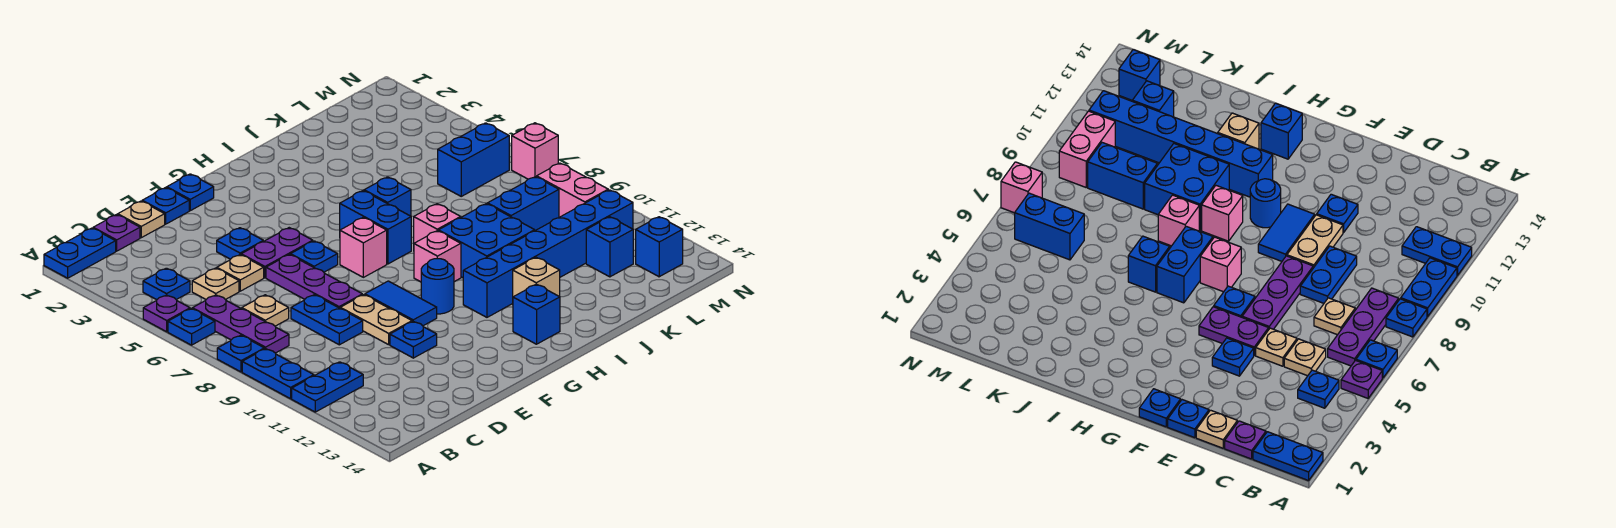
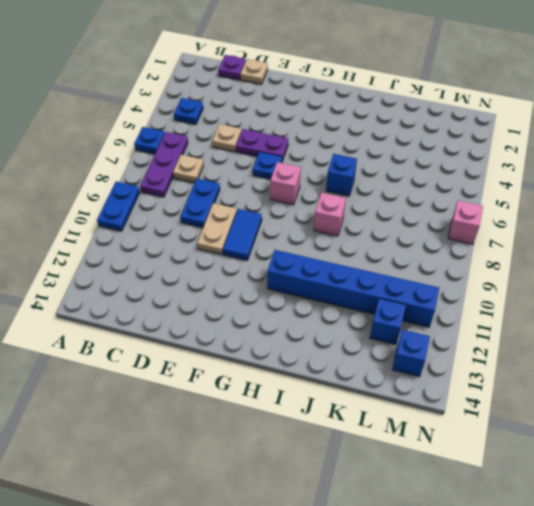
none -> blue 1x2 plate [44,228,116,278]
none -> purple 1x1 plate [143,295,190,332]
none -> blue 1x1 plate [217,335,264,372]
none -> blue 1x2 plate [292,362,363,412]

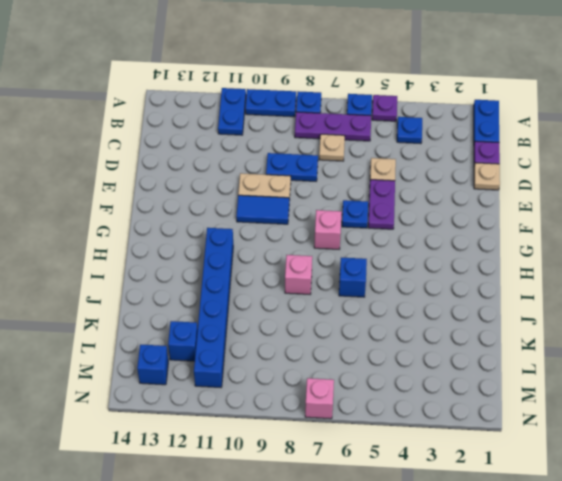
none -> tan 1x1 plate [192,268,239,300]
none -> blue 1x1 plate [142,188,189,224]
none -> blue 1x1 plate [217,228,263,259]
none -> purple 1x3 plate [266,254,362,308]

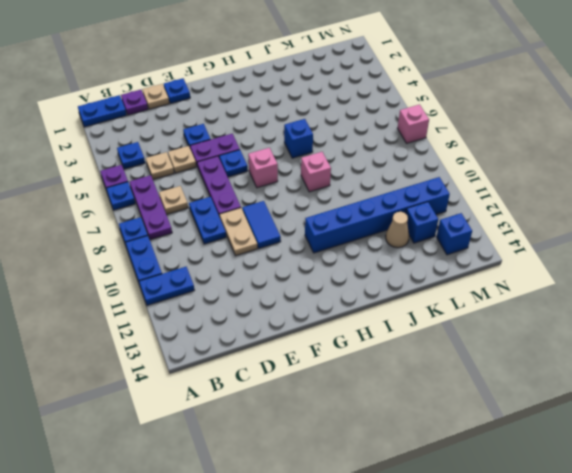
tan 1x1 cone [386,212,409,248] -> none
none -> blue 1x1 plate [390,321,437,358]
none -> blue 1x1 plate [167,174,214,211]
none -> blue 1x1 round brick [421,259,454,314]
none -> blue 1x2 brick [340,191,411,264]

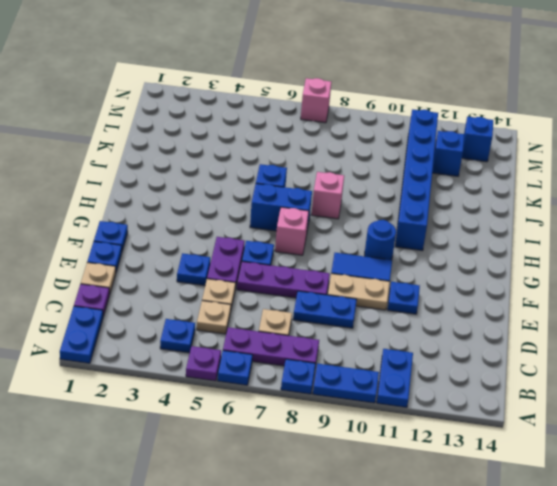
none -> pink 1x1 brick [414,231,461,282]
none -> blue 1x1 brick [513,284,560,344]
none -> blue 2x2 brick [438,204,535,278]
none -> tan 1x1 brick [513,257,560,297]

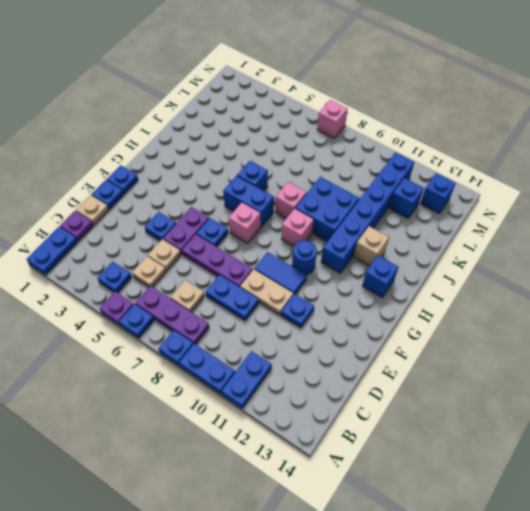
none -> blue 1x2 brick [488,177,559,231]
none -> blue 1x2 brick [438,123,509,196]
none -> pink 1x2 brick [537,163,608,217]

